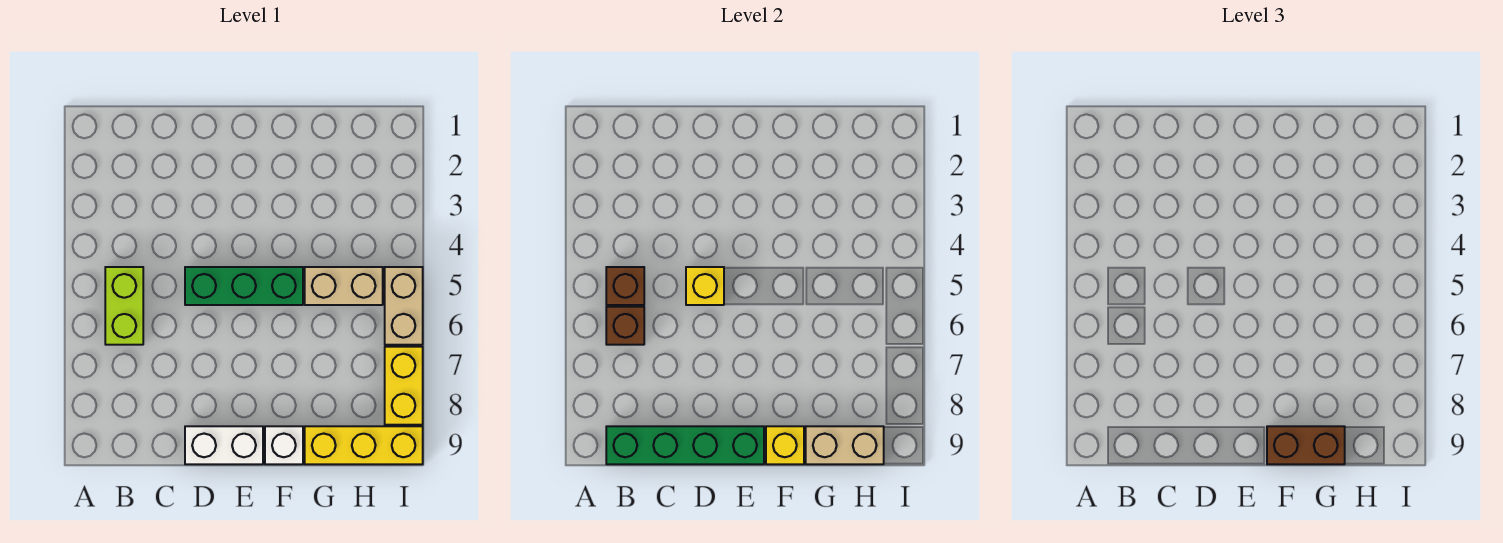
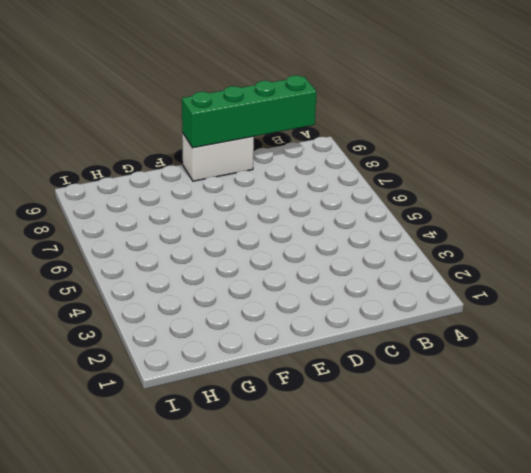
none -> lime 1x2 brick [105,267,143,345]
none -> green 1x3 brick [185,267,303,305]
none -> white 1x1 brick [265,426,303,464]

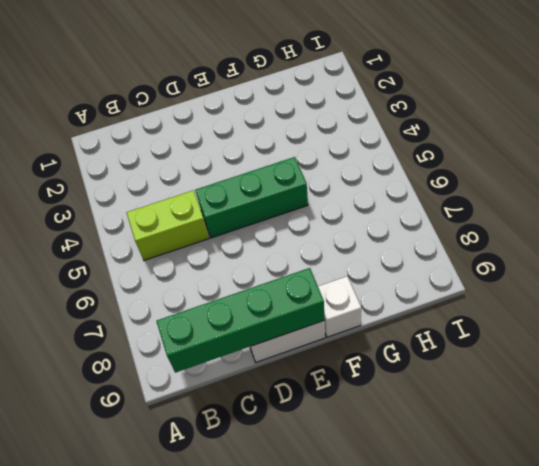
lime 1x2 brick [127,190,209,260] -> lime 1x2 brick turned to [105,267,143,345]
none -> tan 1x2 brick [305,267,383,305]
none -> yellow 1x3 brick [305,426,423,464]
none -> tan 1x2 brick [385,267,423,345]

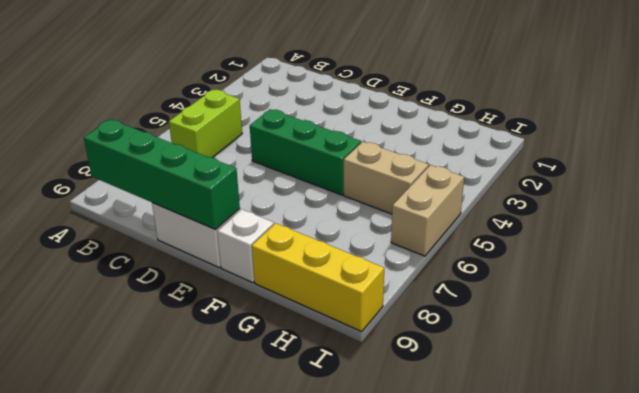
none -> yellow 1x2 brick [385,347,423,425]
none -> brown 1x1 brick [606,267,644,305]
none -> brown 1x1 brick [606,307,644,345]

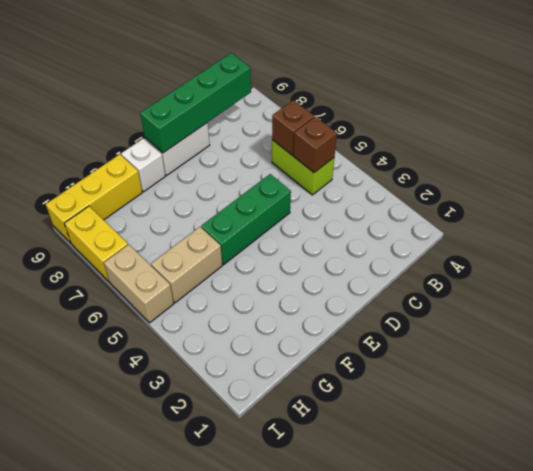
none -> yellow 1x1 brick [686,267,724,305]
none -> yellow 1x1 brick [766,426,804,464]
none -> tan 1x2 brick [806,426,884,464]

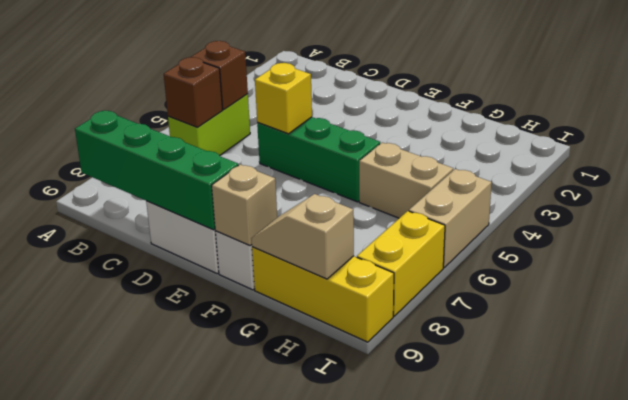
tan 1x1 brick [212,164,277,246] -> yellow 1x1 brick [766,426,804,464]
tan 1x2 slope [251,194,354,279] -> tan 1x2 brick [806,426,884,464]
none -> brown 1x2 brick [1267,426,1345,464]

